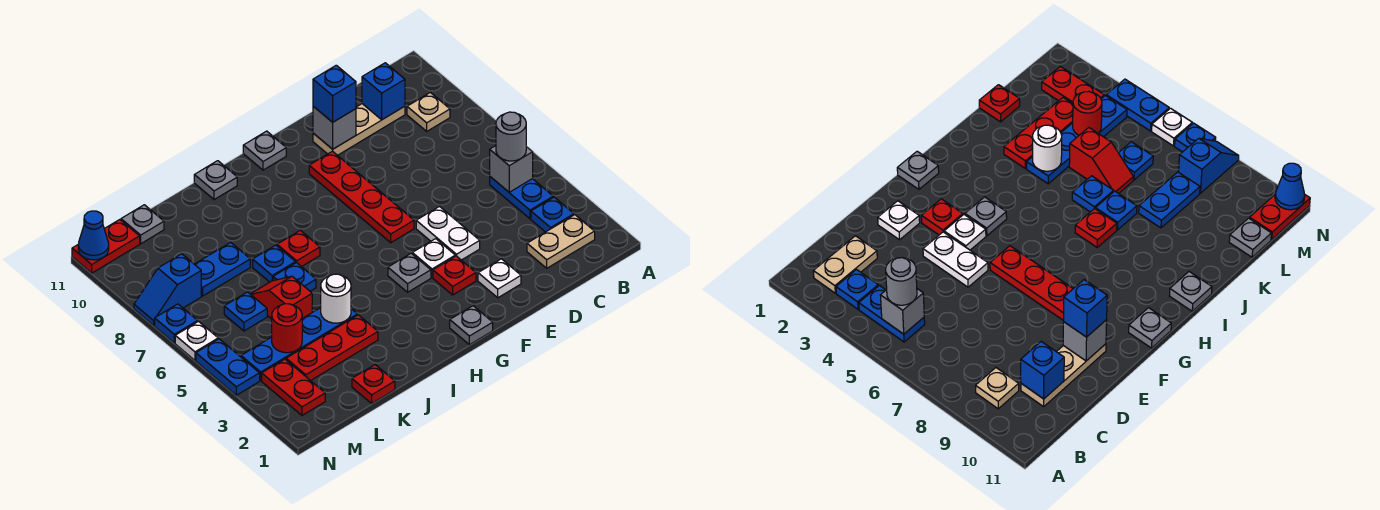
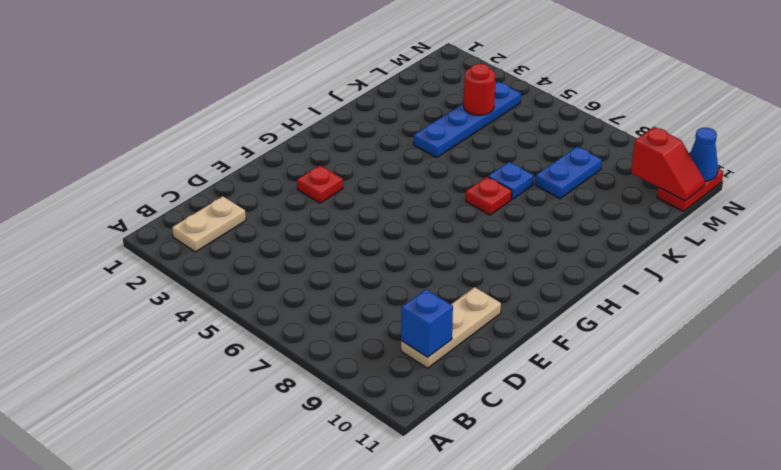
red 1x2 slope [631,127,705,201] -> red 1x2 slope moved to [251,276,312,319]
none -> blue 1x1 plate [531,197,574,232]
none -> blue 1x2 plate [490,177,553,219]
none -> tan 1x1 plate [407,92,450,131]
none -> white 1x1 plate [478,259,521,298]

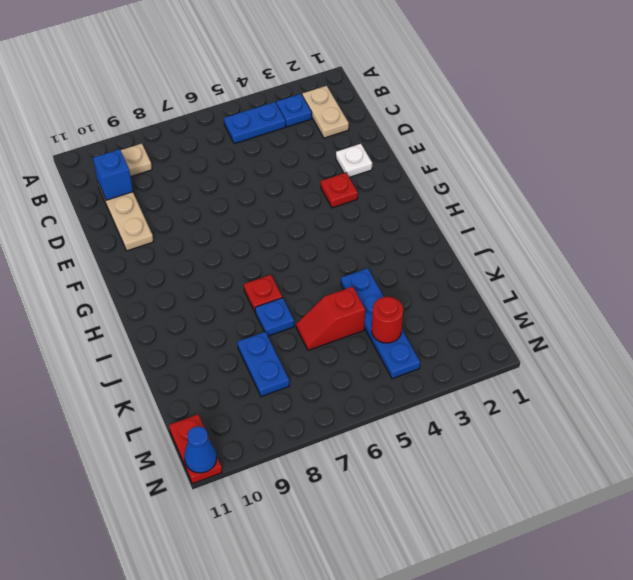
none -> white 1x2 plate [416,207,480,260]
none -> white 1x1 plate [412,239,455,278]
none -> red 1x4 plate [309,151,414,243]
none -> grey 1x1 plate [450,306,493,345]

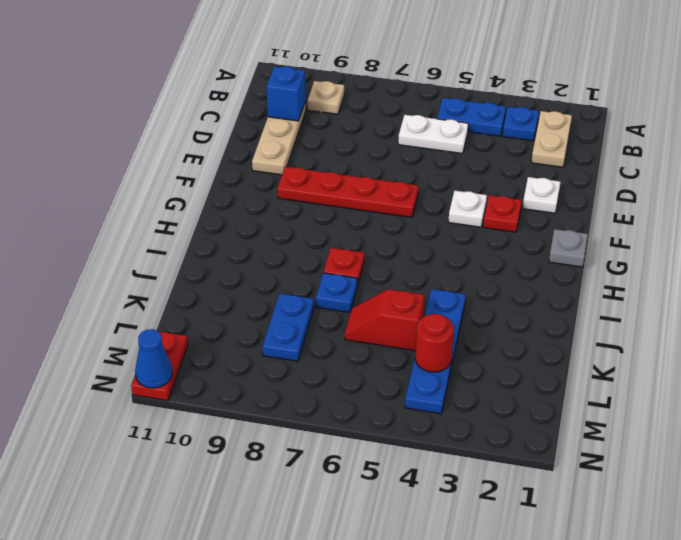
white 1x2 plate [398,115,468,154] -> white 1x2 plate moved to [416,207,480,260]
none -> grey 1x1 plate [388,253,431,292]
none -> grey 1x1 plate [243,131,286,170]
none -> grey 1x1 plate [194,161,237,200]
none -> red 1x3 plate [286,315,378,381]

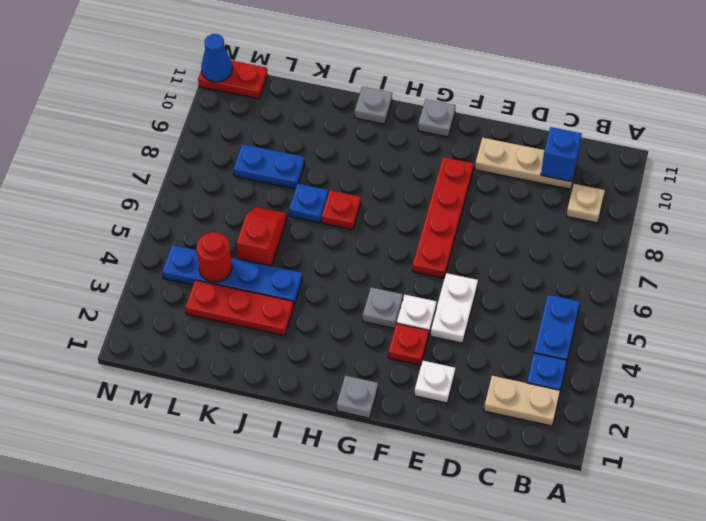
none -> blue 1x1 plate [273,262,316,291]
none -> red 1x1 plate [352,365,395,403]
none -> blue 1x1 plate [224,292,267,331]
none -> grey 1x1 plate [121,205,164,244]

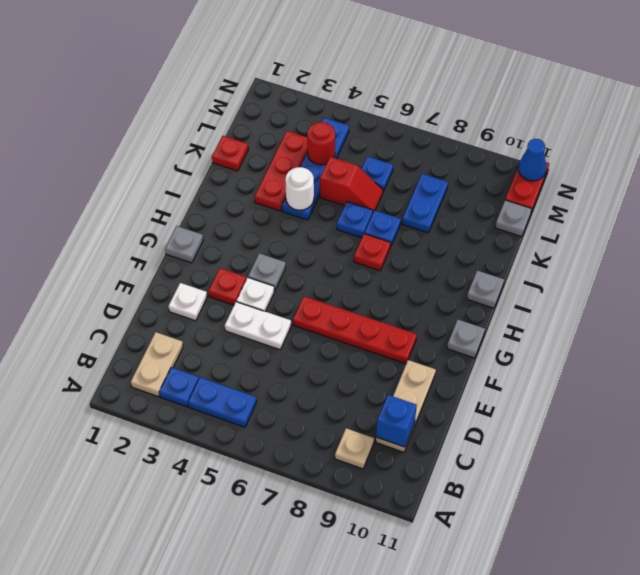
none -> red 1x2 plate [262,359,325,415]
none -> blue 1x2 slope [134,254,201,325]
none -> blue 1x2 plate [196,339,260,395]
none -> white 1x1 plate [175,322,218,360]

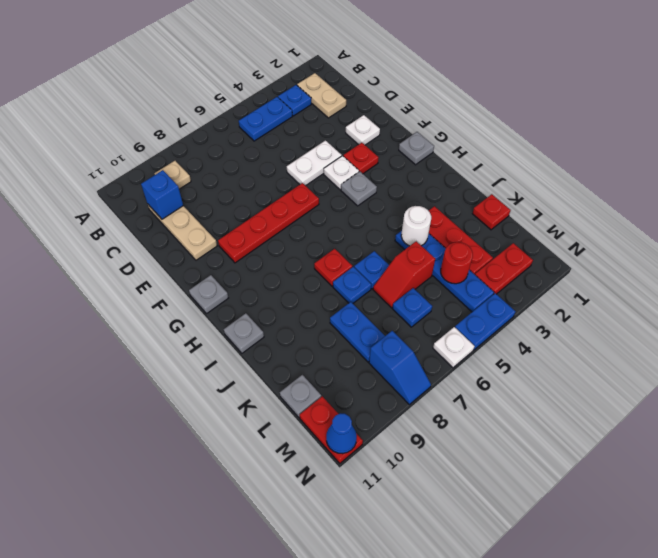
none -> blue 1x1 plate [155,304,198,343]
none -> grey 1x1 brick [490,146,533,192]
none -> grey 1x1 brick [313,106,356,149]
none -> grey 1x1 round brick [496,112,526,161]

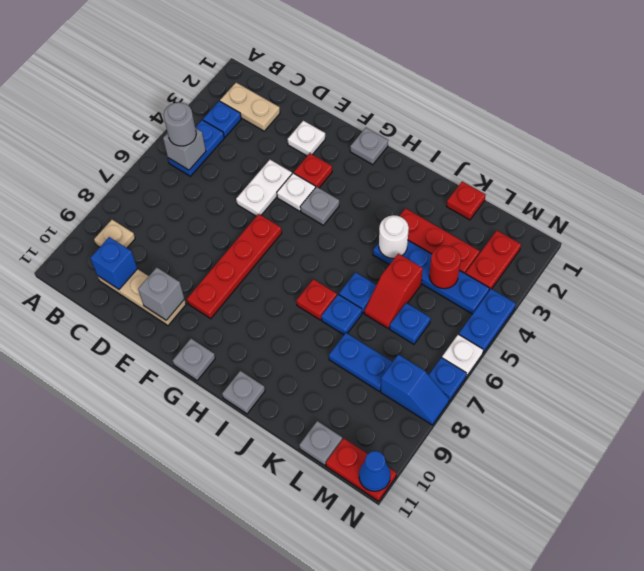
none -> blue 1x1 brick [313,65,356,122]

